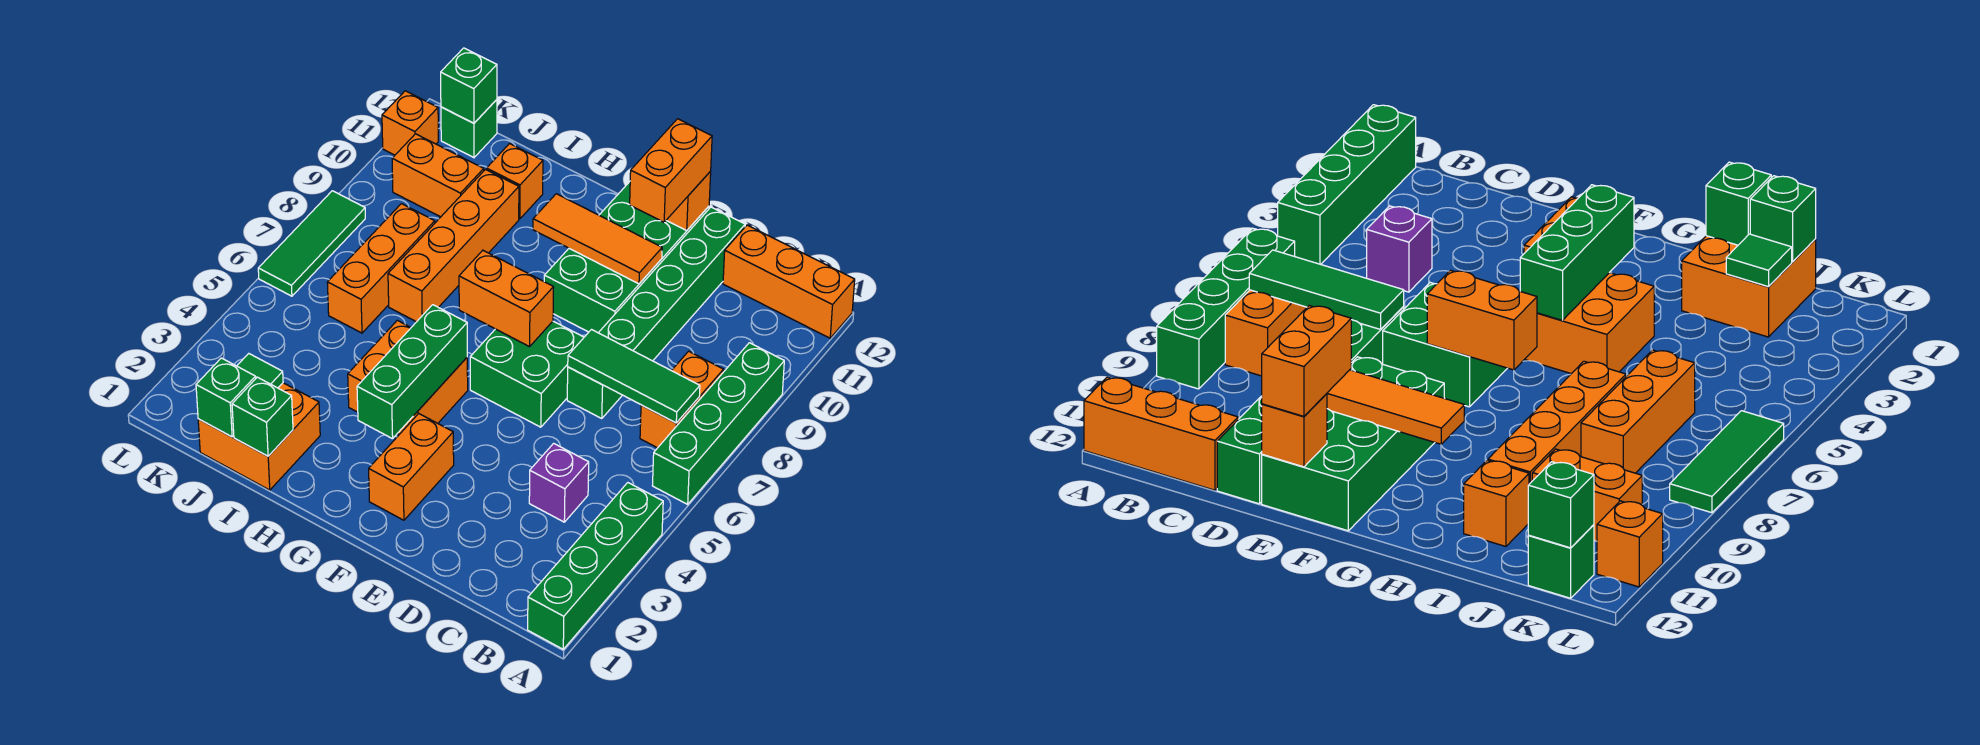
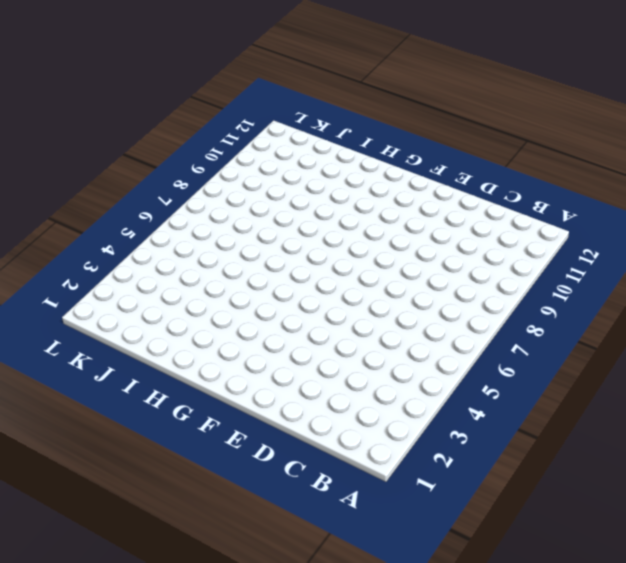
none -> green 1x4 brick [528,483,663,649]
none -> green 1x4 brick [652,343,784,504]
none -> orange 1x3 brick [723,225,855,338]

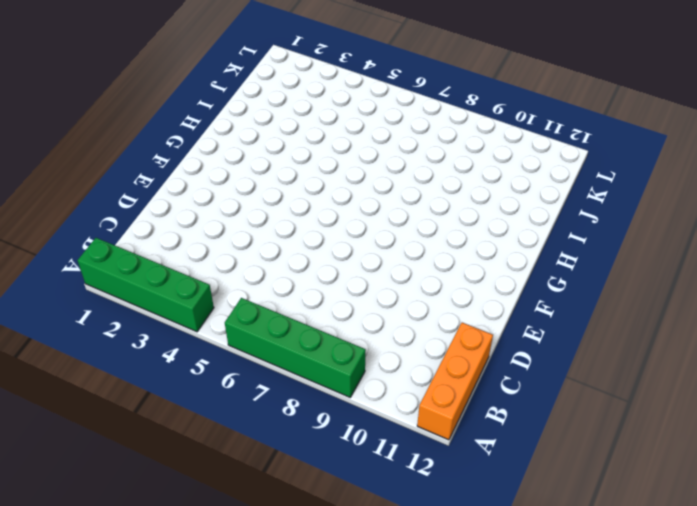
none -> orange 1x2 brick [640,351,724,448]
none -> purple 1x1 brick [529,443,589,522]
none -> green 1x6 brick [567,207,745,418]

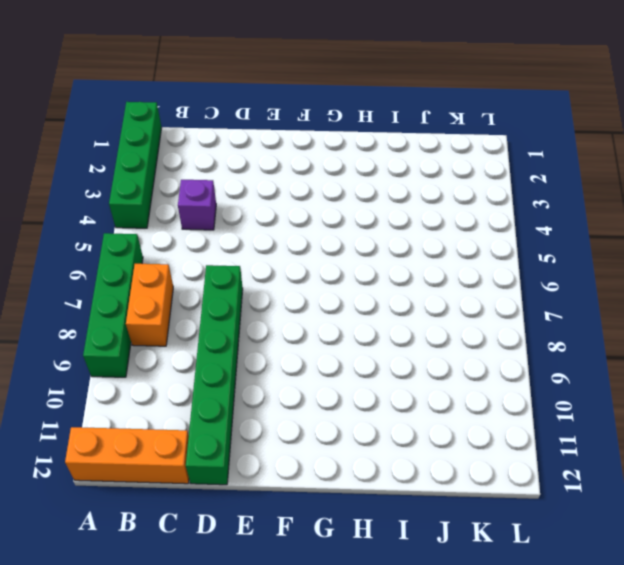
none -> green 2x2 brick [470,321,584,427]
none -> green 2x4 brick [544,182,709,333]
none -> orange 1x2 brick [369,414,454,520]

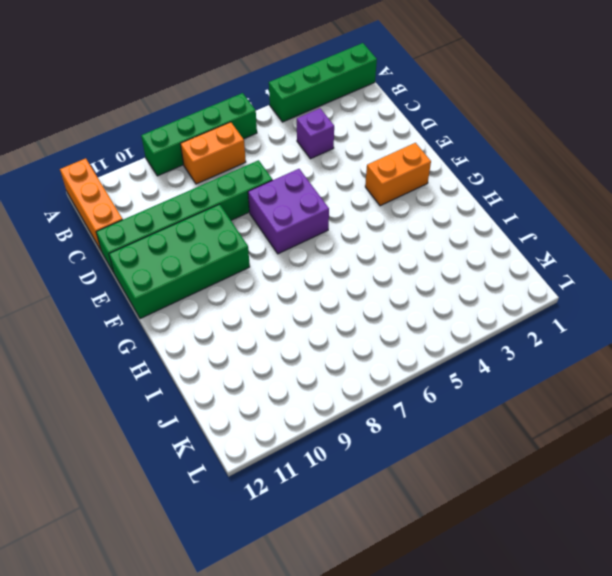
purple 2x2 brick [248,169,329,254] -> green 2x2 brick [470,321,584,427]
none -> orange 2x2 brick [348,320,468,434]
none -> orange 2x2 brick [198,383,320,490]
none -> orange 1x4 brick [388,169,519,322]

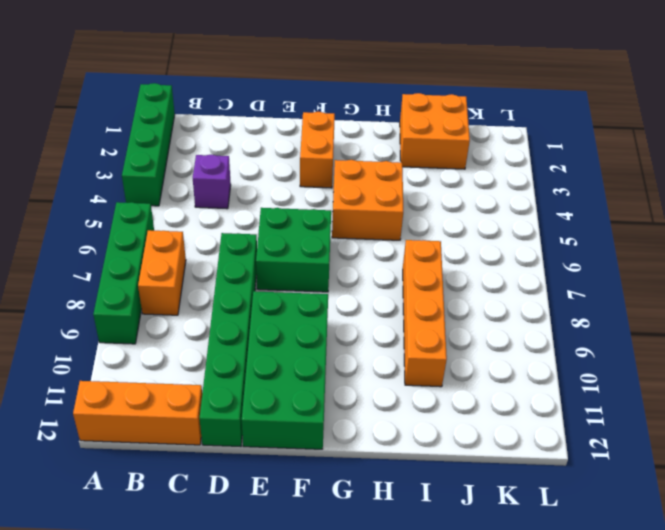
none -> orange 1x1 brick [487,144,543,219]
none -> orange 1x3 brick [327,204,435,333]
none -> orange 1x2 brick [392,134,484,217]

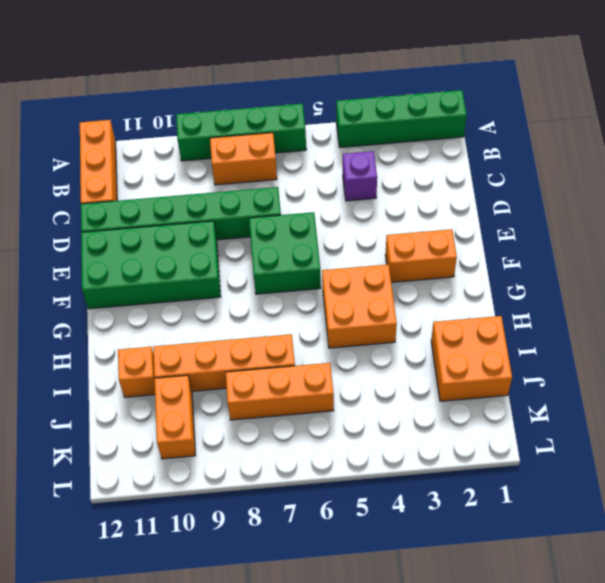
none -> green 1x1 brick [441,100,497,158]
none -> green 1x3 tile [258,191,365,296]
none -> orange 1x1 brick [382,91,438,155]

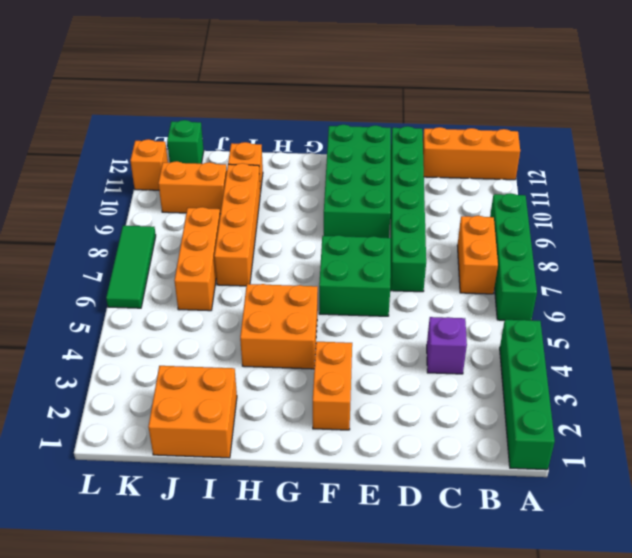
none -> green 1x3 tile [568,330,700,423]
none -> orange 1x3 tile [533,194,662,284]
none -> orange 1x1 brick [666,171,711,230]

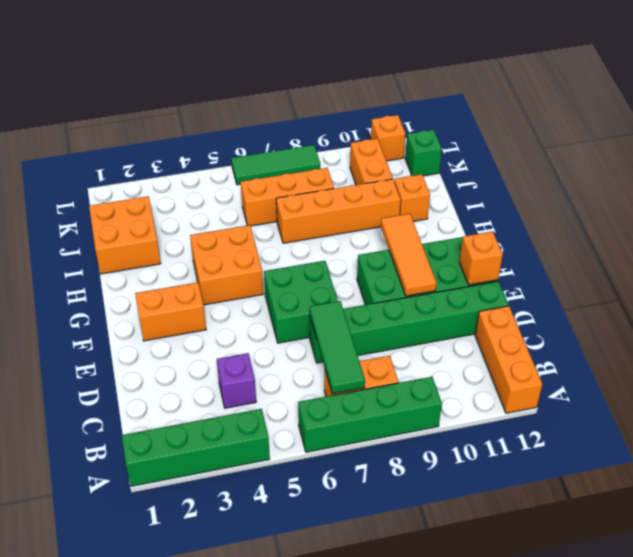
none -> orange 1x2 brick [459,250,554,347]
none -> green 1x3 brick [357,305,467,439]
none -> green 1x1 brick [232,377,293,456]

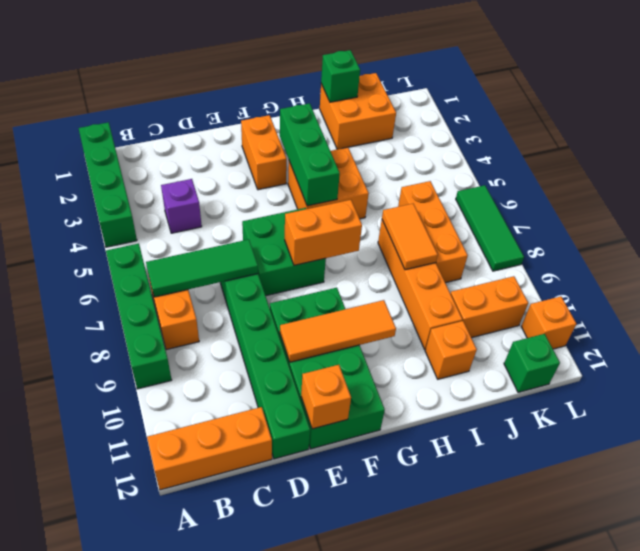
orange 1x2 tile [382,204,438,270] -> none
none -> green 1x1 brick [196,358,256,437]
none -> green 1x1 tile [237,354,283,388]
none -> green 1x1 brick [441,48,497,123]

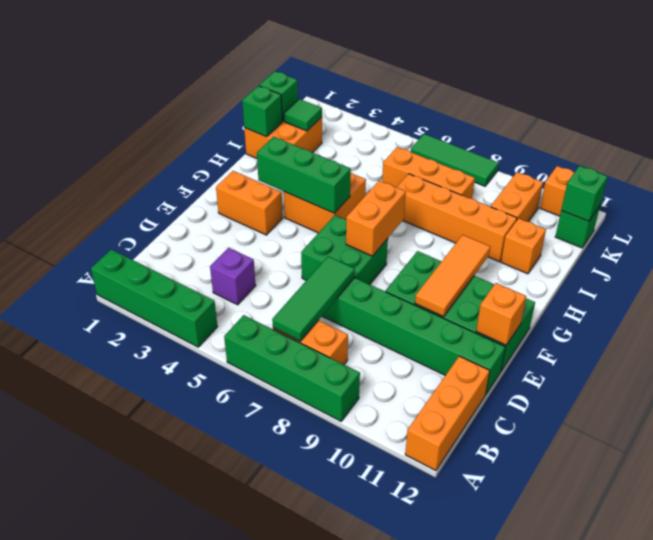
none -> orange 1x2 brick [630,119,712,222]

